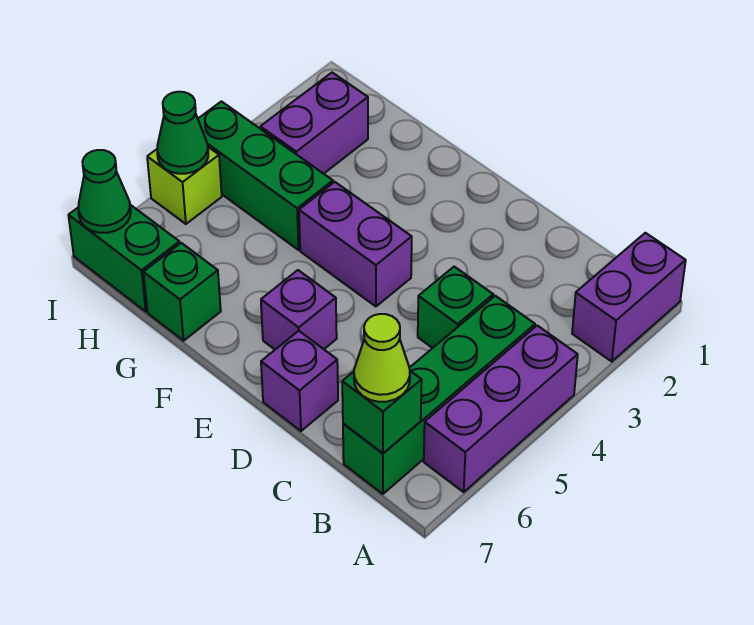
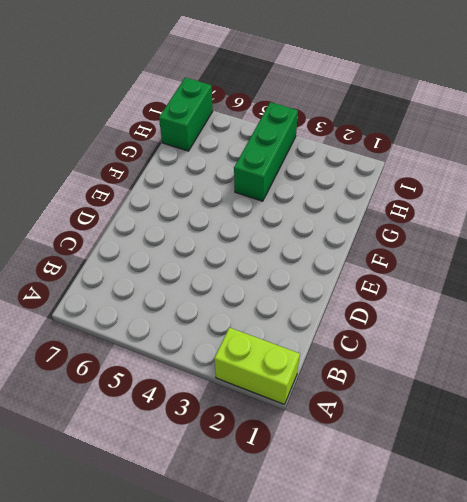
lime 1x2 brick [214,327,300,404] -> purple 1x2 brick [572,233,686,362]
none -> purple 1x3 brick [424,326,578,492]
none -> green 1x4 brick [343,296,535,494]
none -> green 1x1 brick [418,267,493,348]

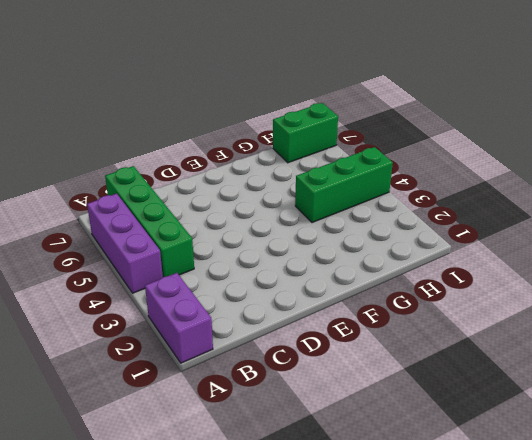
none -> green 1x1 brick [418,267,493,348]
none -> purple 1x1 brick [261,331,338,431]
none -> purple 1x2 brick [299,182,412,306]

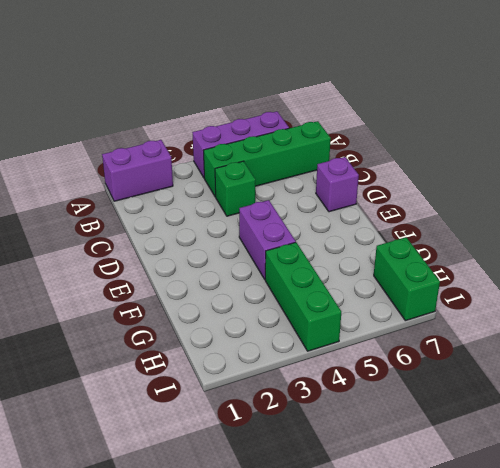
none -> purple 1x1 brick [261,270,337,349]
none -> green 1x1 brick [143,243,221,341]
none -> purple 1x2 brick [260,73,368,174]

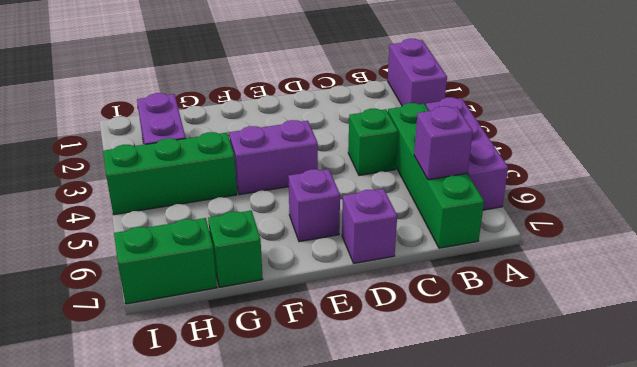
purple 1x1 brick [414,106,473,180] -> none
none -> lime 1x1 brick [147,147,222,224]
none -> green 1x1 brick [342,371,422,453]
none -> green 1x1 cone [157,92,208,174]

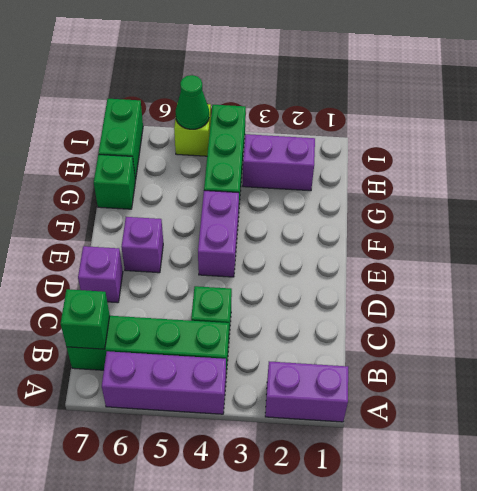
none -> green 1x1 cone [78,150,131,233]
none -> lime 1x1 cone [354,314,410,402]

